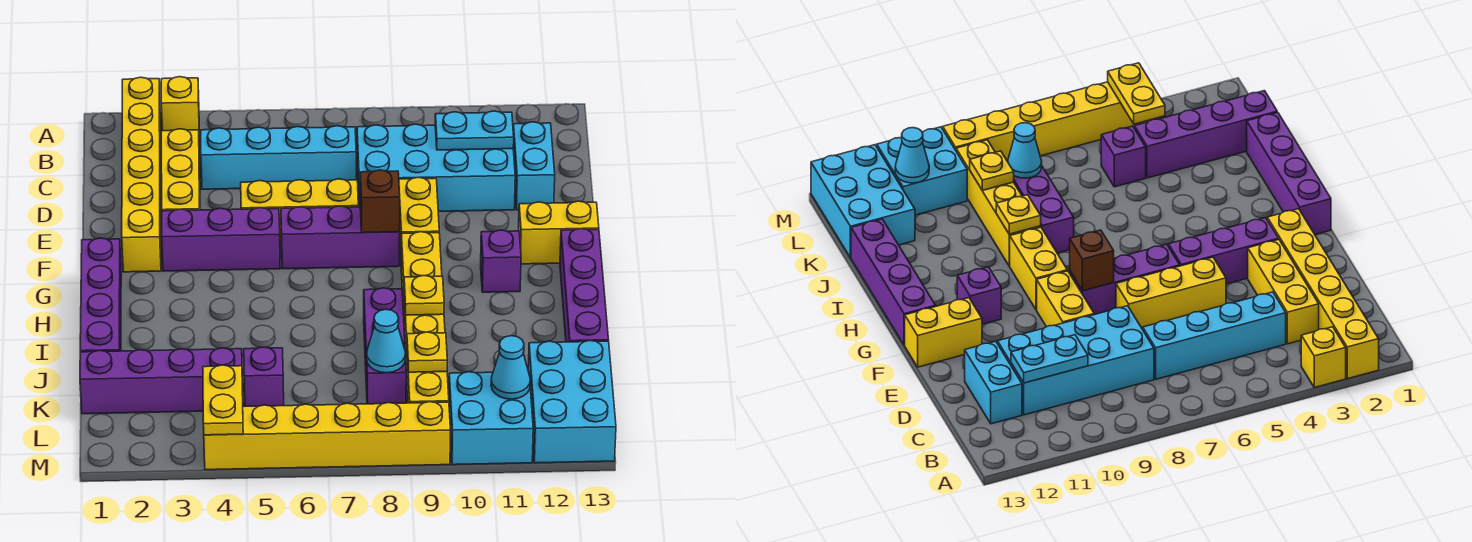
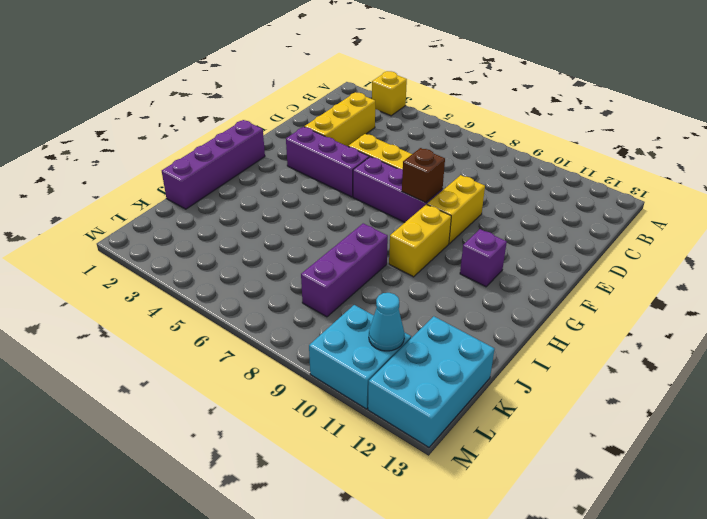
none -> yellow 1x6 brick [122,77,161,272]
none -> cyan 1x4 brick [201,126,356,189]
none -> cyan 2x4 brick [357,124,515,211]

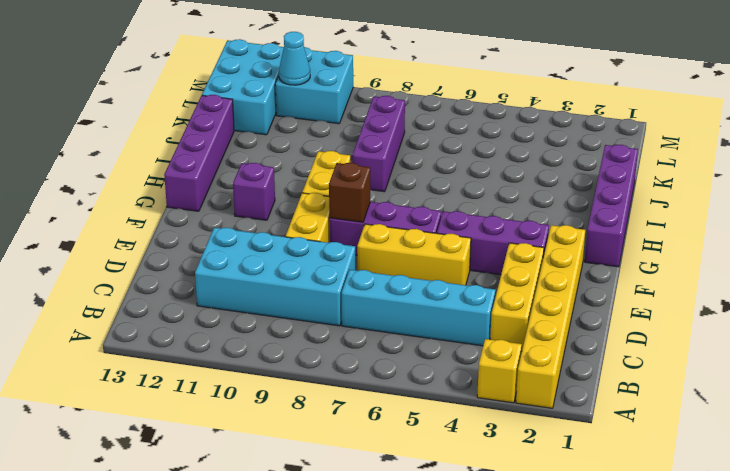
none -> cyan 1x2 brick [513,122,555,210]
none -> yellow 1x2 brick [519,201,599,264]
none -> yellow 1x4 brick [404,296,449,403]

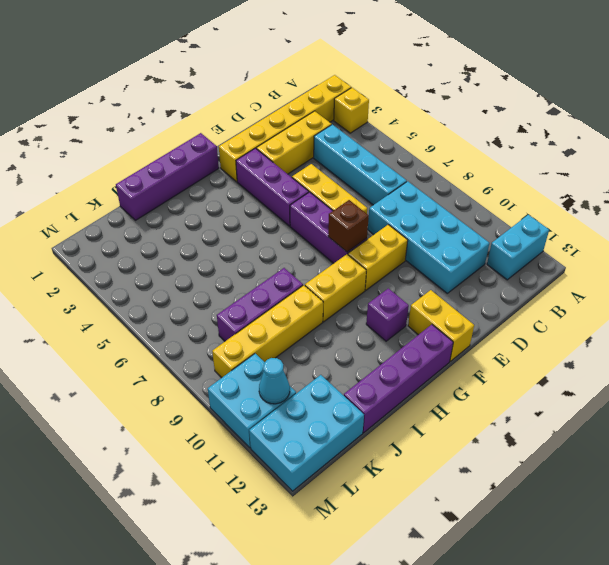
cyan 1x2 brick [487,215,549,280] -> cyan 1x2 brick moved to [513,122,555,210]
none -> purple 1x4 brick [80,348,243,414]
none -> purple 1x1 brick [244,347,284,406]
none -> yellow 1x6 brick [204,402,450,470]

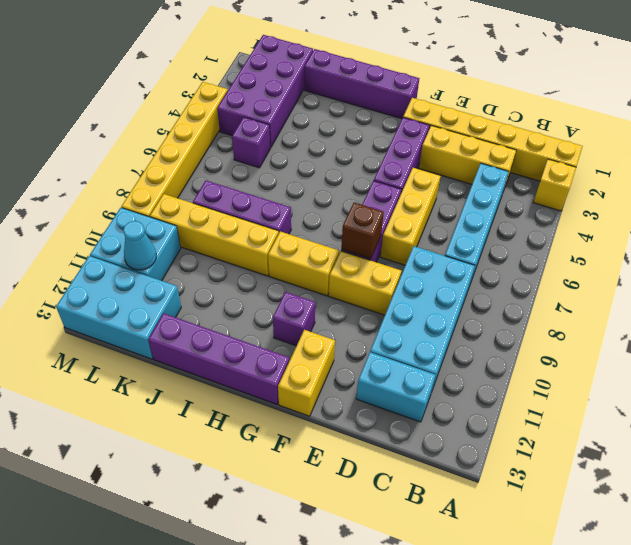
purple 2x4 brick [217,35,313,147] -> purple 1x4 brick [80,348,243,414]
none -> cyan 1x2 plate [435,111,514,150]
none -> yellow 1x1 plate [404,276,444,315]
none -> cyan 1x1 cone [367,309,406,373]

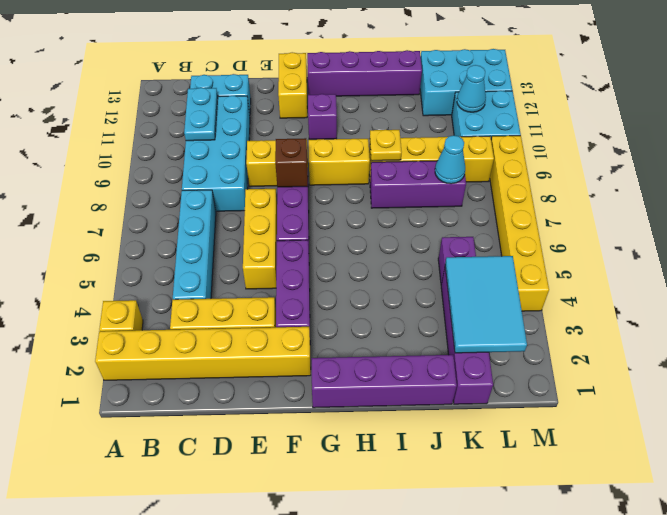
cyan 2x3 tile [445,256,527,353] -> yellow 1x2 plate [203,365,243,435]
none -> yellow 1x1 plate [407,332,447,372]

